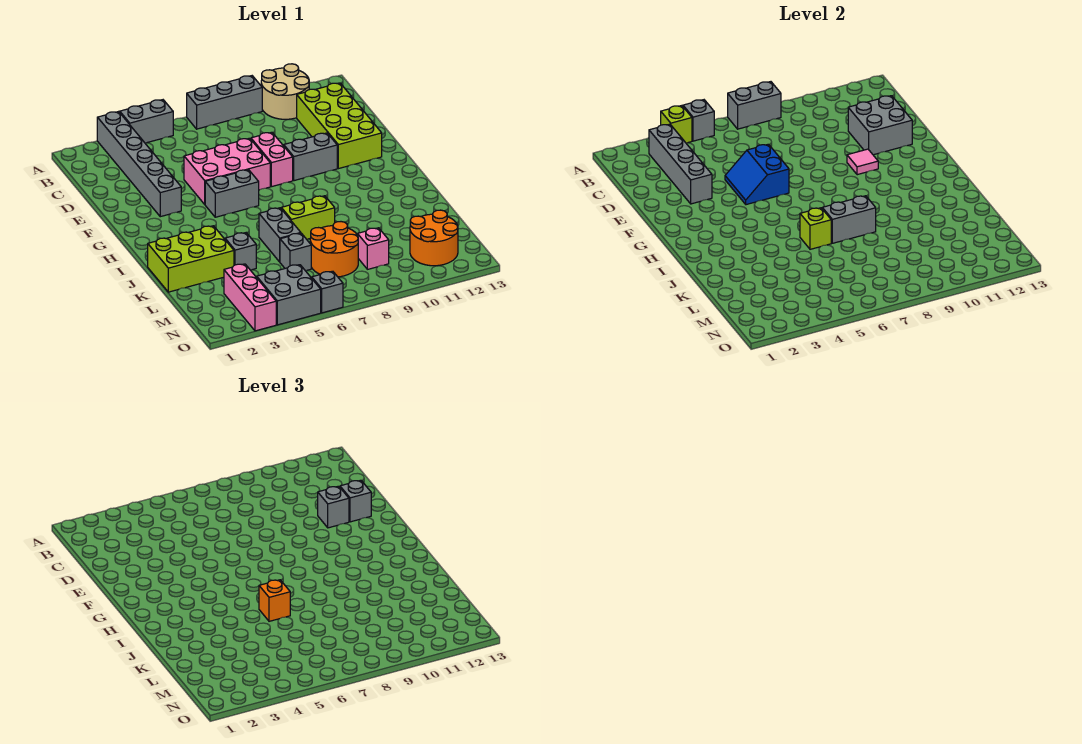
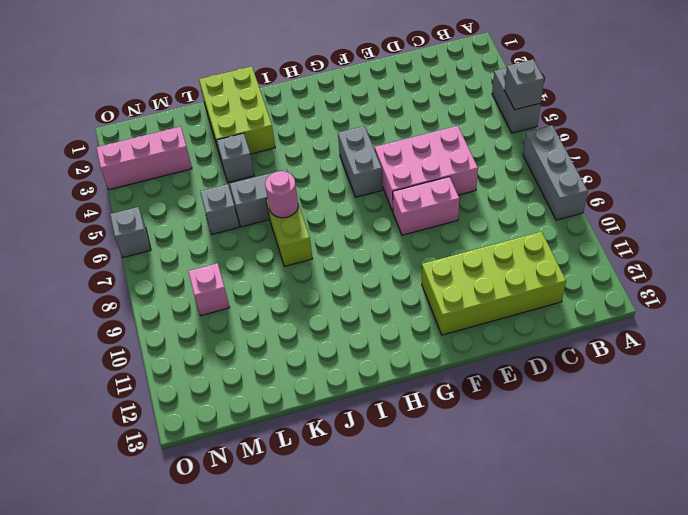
pink 2x3 brick [375,126,478,212] -> pink 2x3 brick turned to [184,138,270,204]
pink 1x1 round brick [265,171,298,218] -> grey 1x2 brick [822,196,876,243]
none -> grey 1x6 brick [97,112,181,217]
none -> tan 2x2 round brick [261,64,309,119]
none -> grey 1x2 brick [283,133,337,181]
none -> orange 2x2 round brick [310,222,358,277]

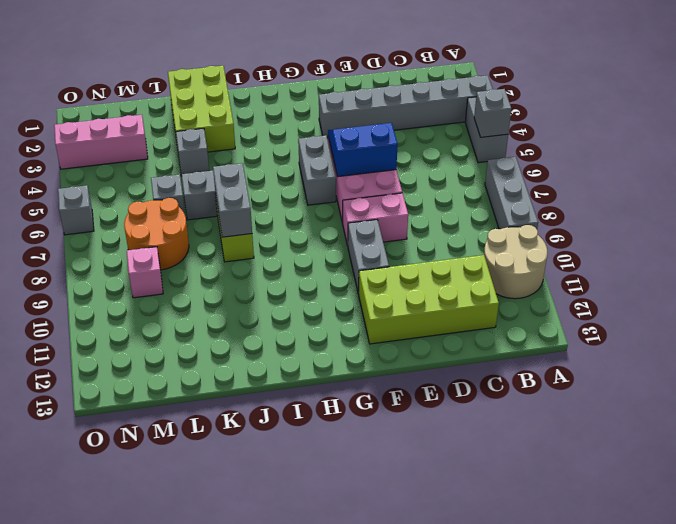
none -> orange 2x2 round brick [410,210,458,266]
none -> grey 2x2 brick [257,265,321,325]
none -> lime 1x1 brick [661,106,692,143]
none -> grey 1x2 brick [728,82,781,129]

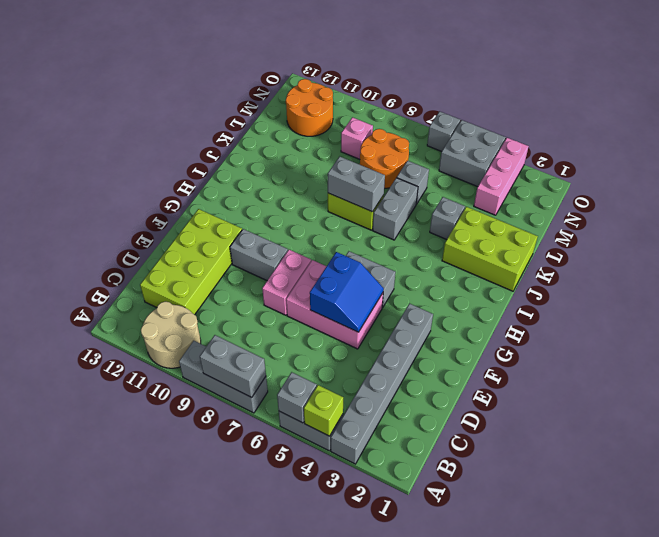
none -> grey 1x4 brick [649,124,712,204]
none -> grey 2x2 brick [848,96,912,155]
none -> pink 1x1 tile [847,149,878,175]
none -> lime 1x1 brick [800,208,831,249]

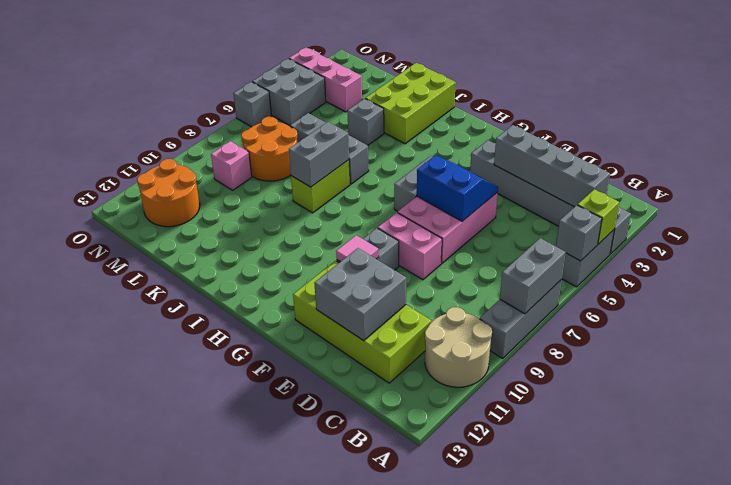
none -> lime 1x1 brick [800,208,831,249]
none -> grey 1x1 brick [318,486,349,528]
none -> grey 1x1 brick [340,480,371,522]
none -> orange 1x1 brick [259,580,290,621]

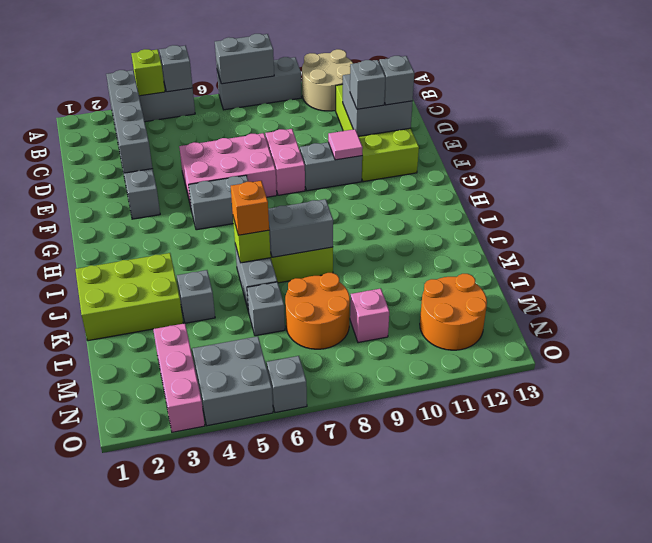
none -> blue 2x2 slope [725,144,789,205]

